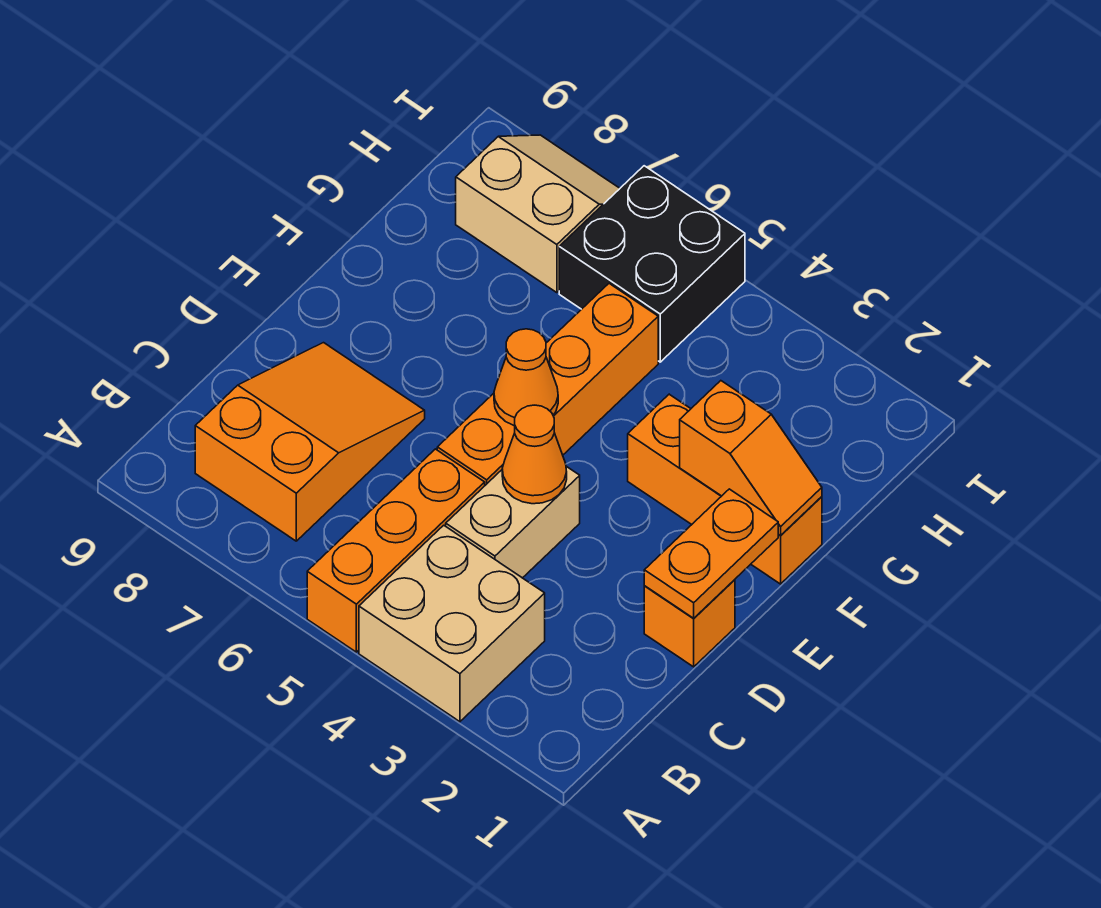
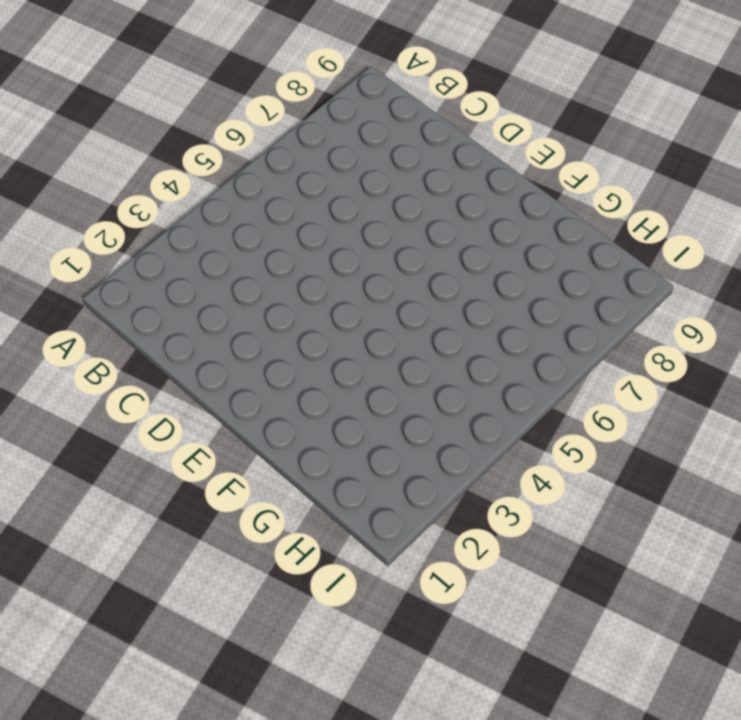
none -> tan 2x2 brick [359,525,545,722]
none -> orange 1x3 brick [307,449,485,652]
none -> orange 2x3 slope [195,343,425,541]

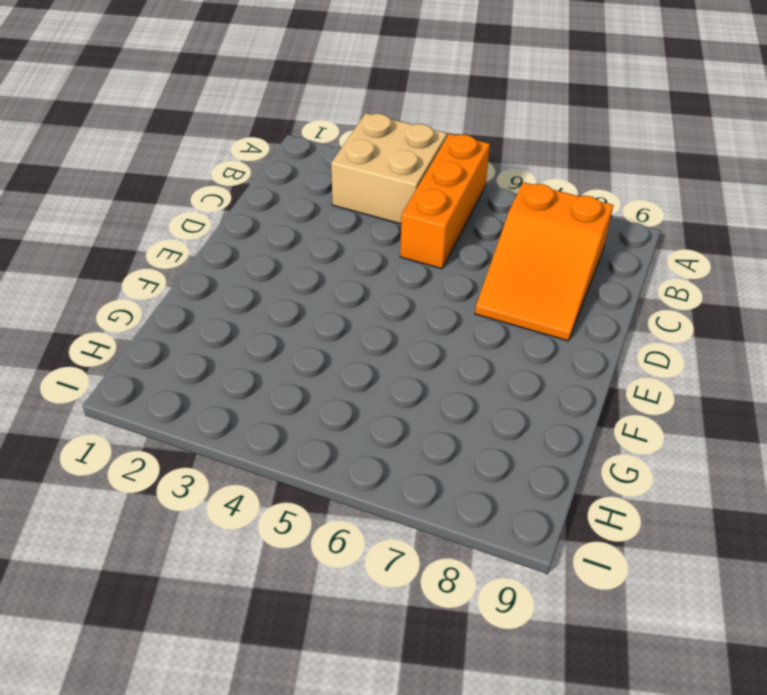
none -> tan 1x2 brick [446,466,580,578]
none -> orange 1x1 brick [644,580,735,667]
none -> orange 1x4 brick [437,283,658,485]

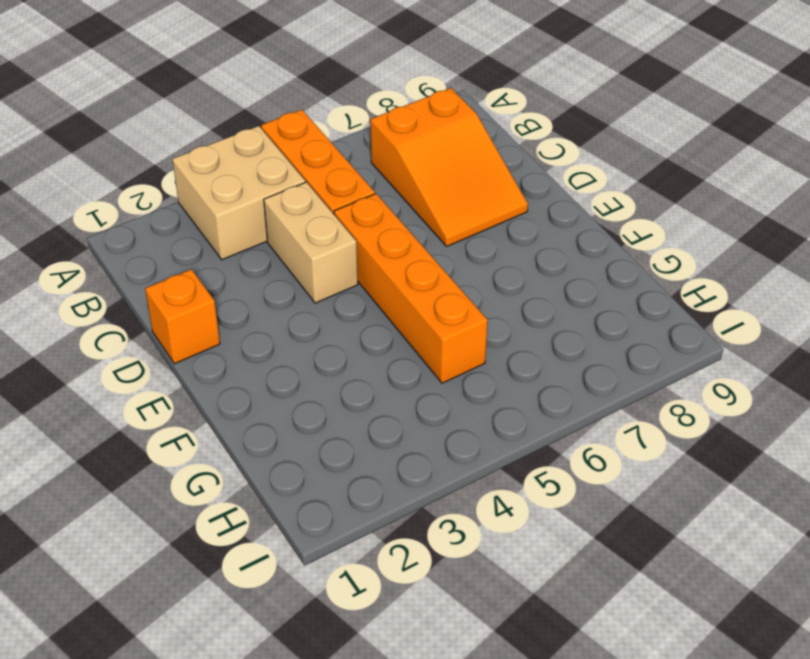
none -> orange 1x3 brick [628,394,822,584]
none -> black 2x2 brick [559,166,745,362]
none -> tan 2x2 slope [456,135,620,293]

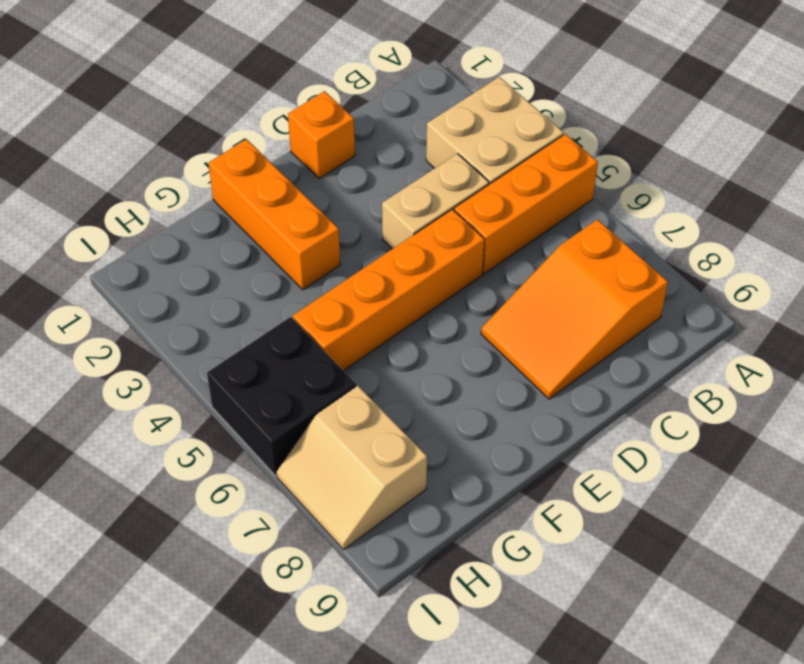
none -> orange 1x2 plate [644,489,778,618]
none -> orange 1x1 cone [502,405,567,504]
none -> orange 1x1 cone [494,329,558,426]

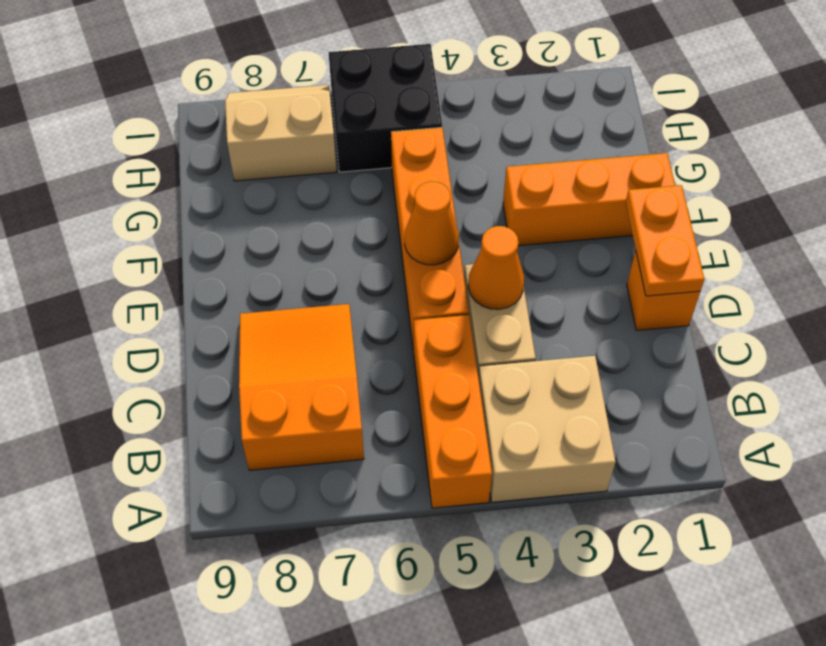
none -> orange 1x2 slope [680,381,822,535]

